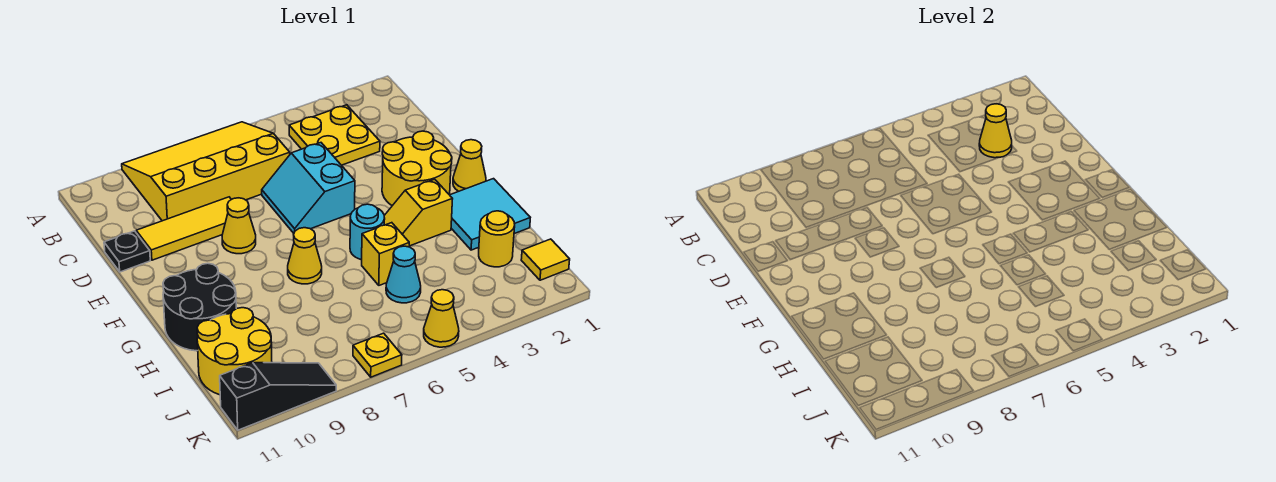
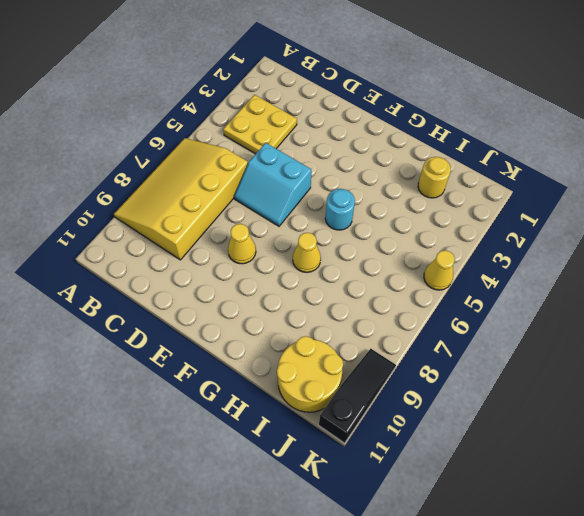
none -> yellow 1x3 tile [136,197,231,260]
none -> black 1x1 plate [104,231,150,272]
none -> yellow 2x2 round brick [382,131,452,206]

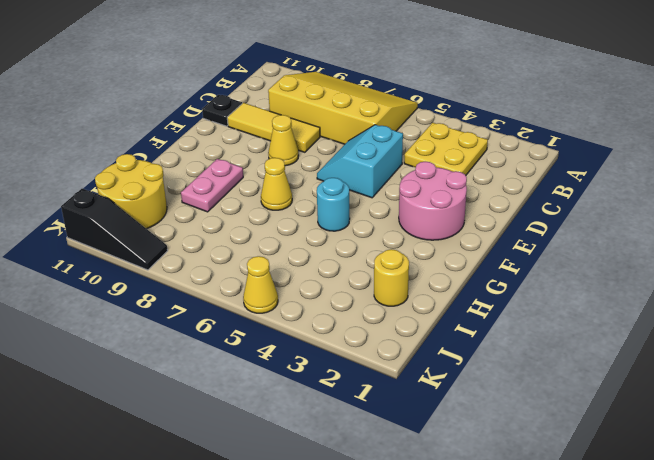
pink 2x2 round brick [399,162,467,240] -> yellow 2x2 round brick [382,131,452,206]
pink 1x2 plate [181,159,243,212] -> none
none -> yellow 1x1 cone [453,140,486,191]
none -> cyan 2x2 tile [450,179,530,250]
none -> yellow 1x2 slope [384,179,452,246]

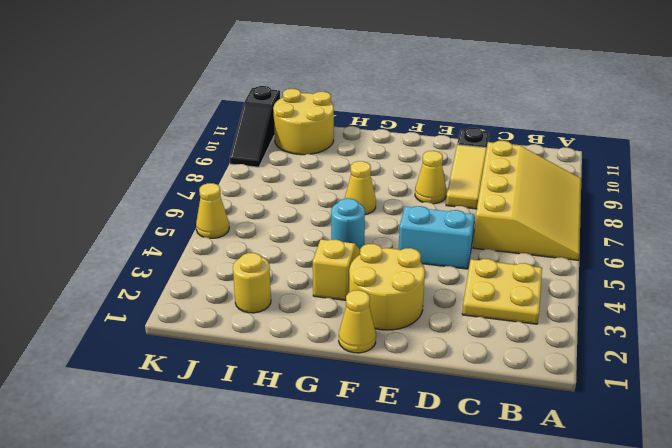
none -> cyan 2x2 tile [450,179,530,250]
none -> black 2x2 round brick [163,263,236,351]
none -> yellow 1x1 brick [362,223,409,285]

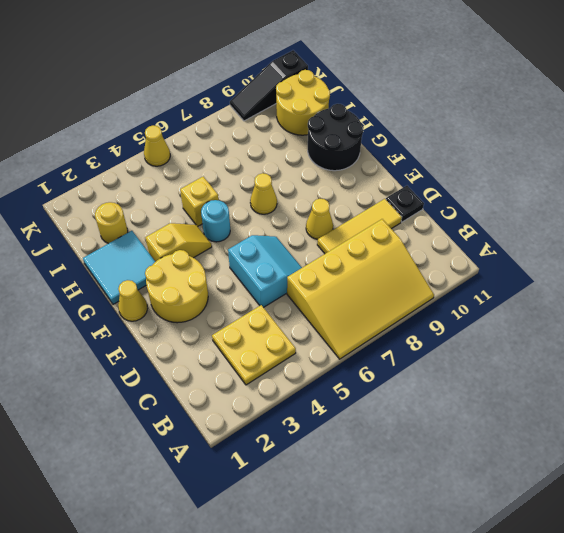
none -> cyan 1x1 cone [386,246,421,303]
none -> yellow 1x1 tile [521,239,570,280]
none -> yellow 1x1 plate [353,333,402,377]

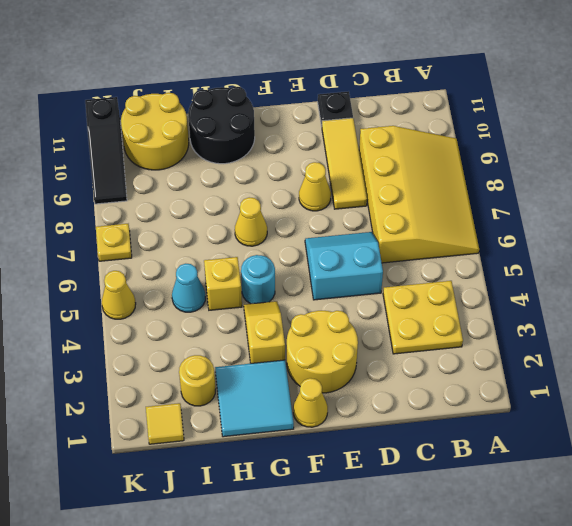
none -> yellow 1x1 cone [979,104,1012,158]

